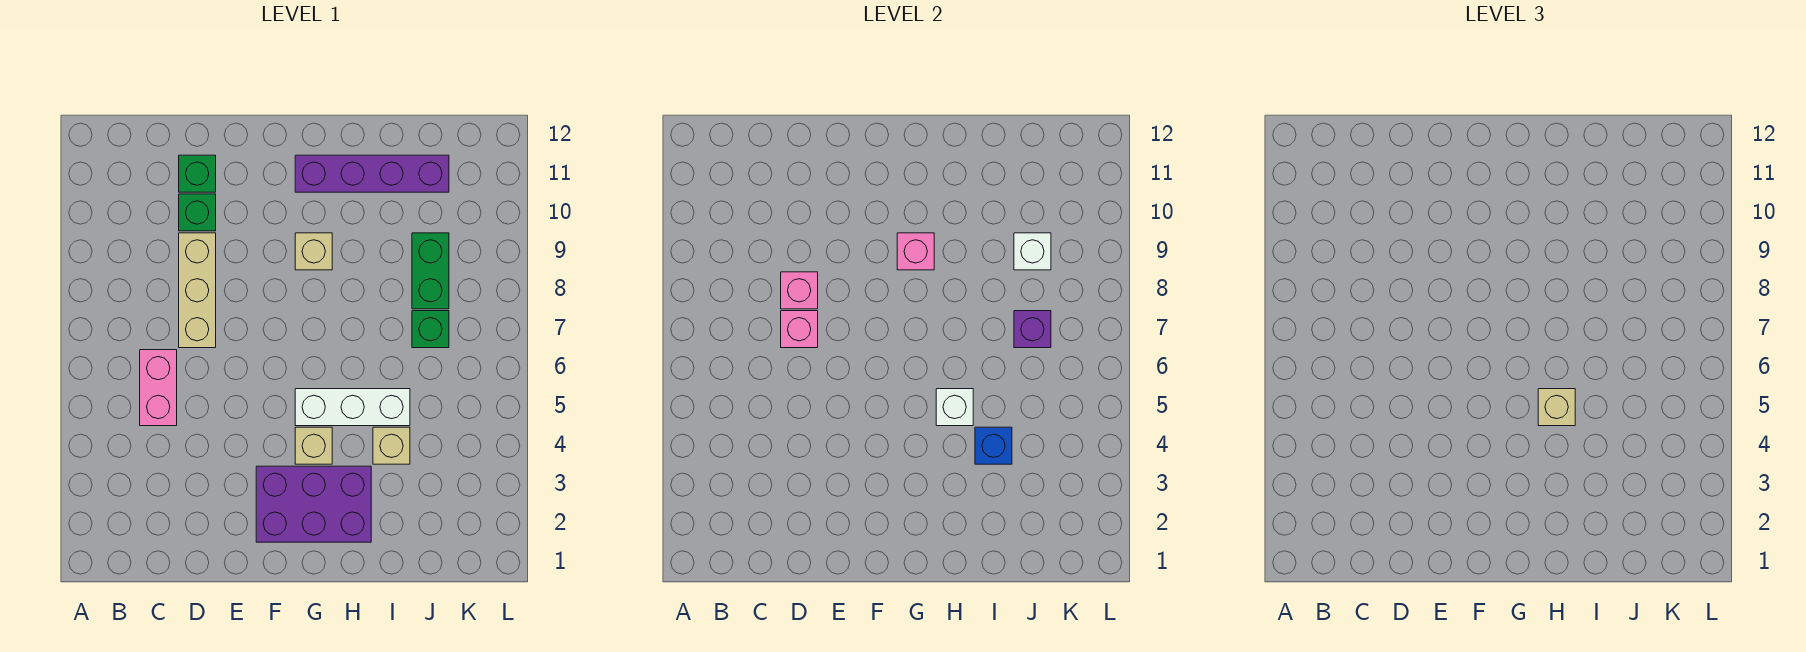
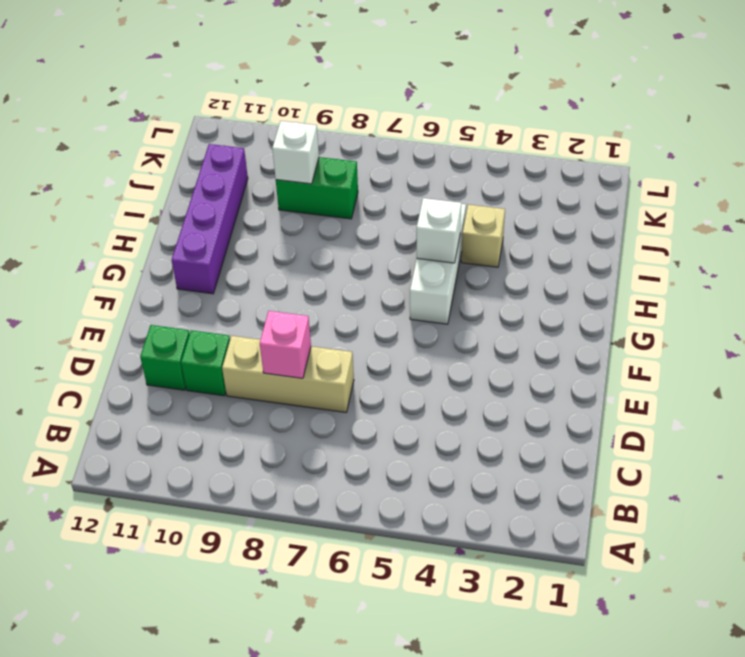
none -> pink 1x2 brick [140,350,177,426]
none -> purple 2x3 brick [256,466,371,542]
none -> tan 1x1 brick [295,427,332,464]

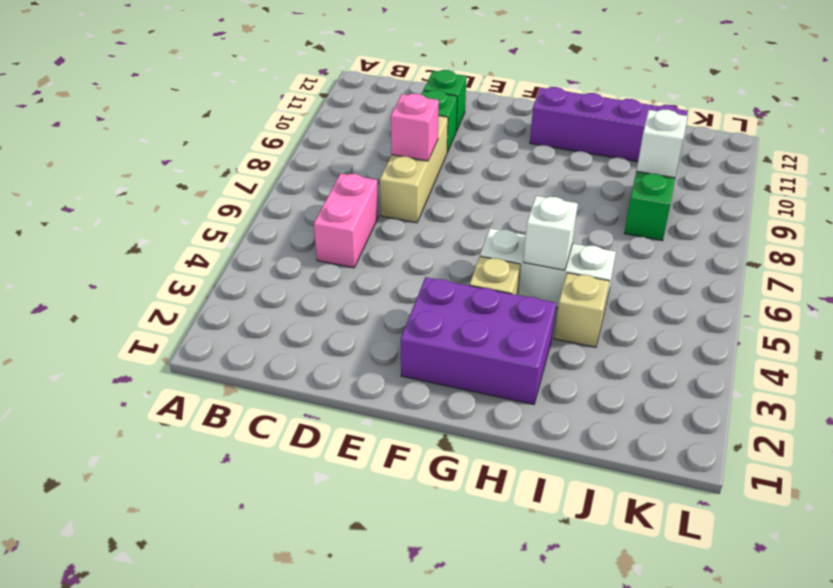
none -> tan 1x1 brick [295,233,332,270]
none -> green 1x1 brick [412,311,449,348]
none -> pink 1x1 brick [781,311,818,348]

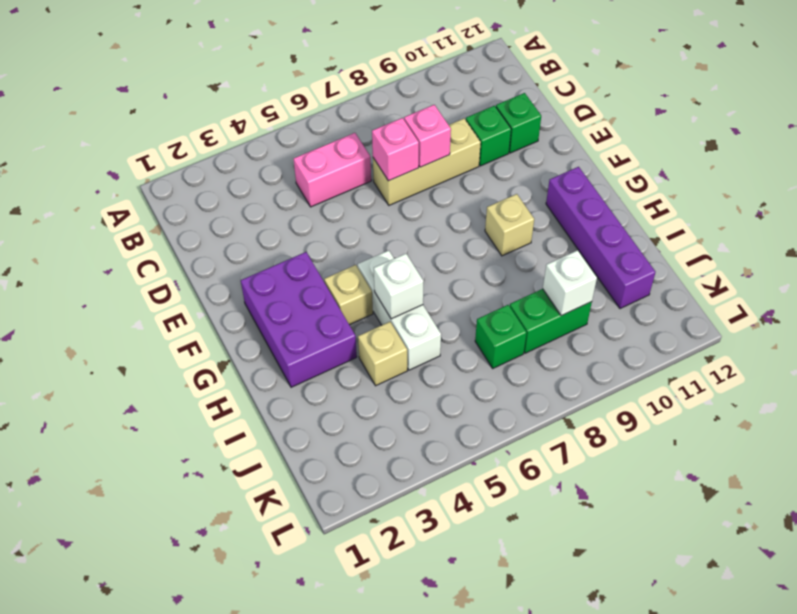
none -> pink 1x1 brick [897,233,934,270]
none -> blue 1x1 brick [975,427,1012,464]
none -> purple 1x1 brick [1014,311,1051,348]

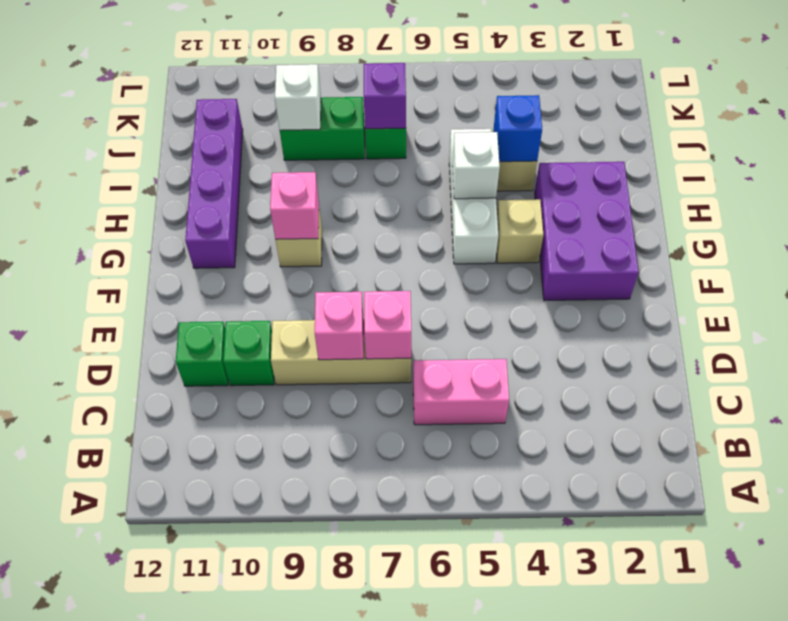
none -> tan 1x1 brick [1538,389,1575,426]

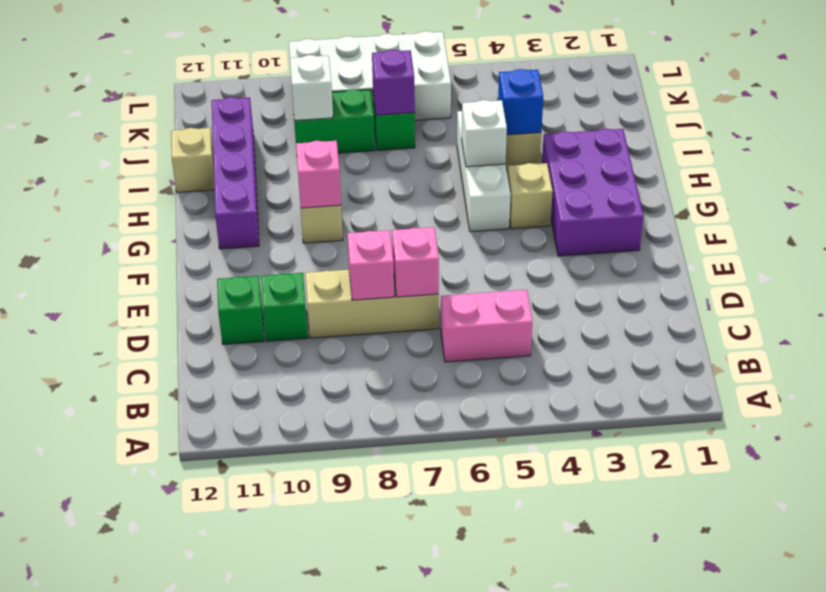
tan 1x1 brick [171,128,214,192] -> tan 1x1 brick moved to [1538,389,1575,426]
white 2x4 brick [289,31,451,120] -> none

